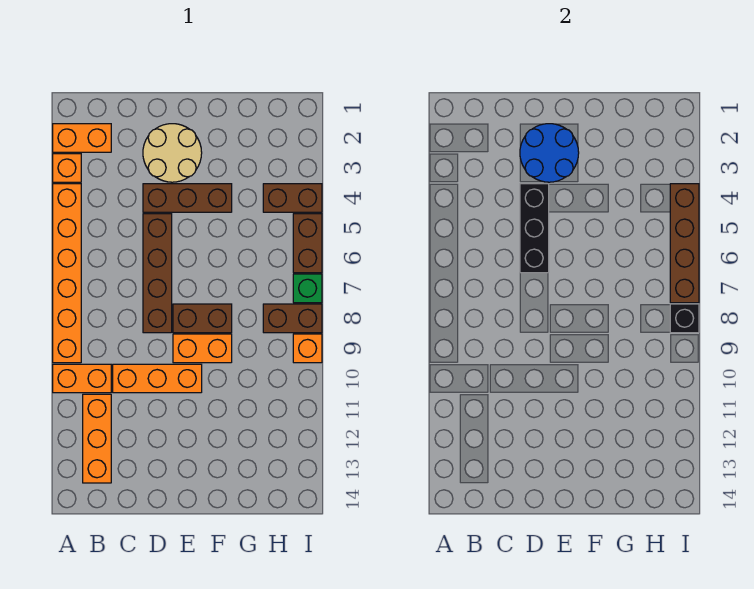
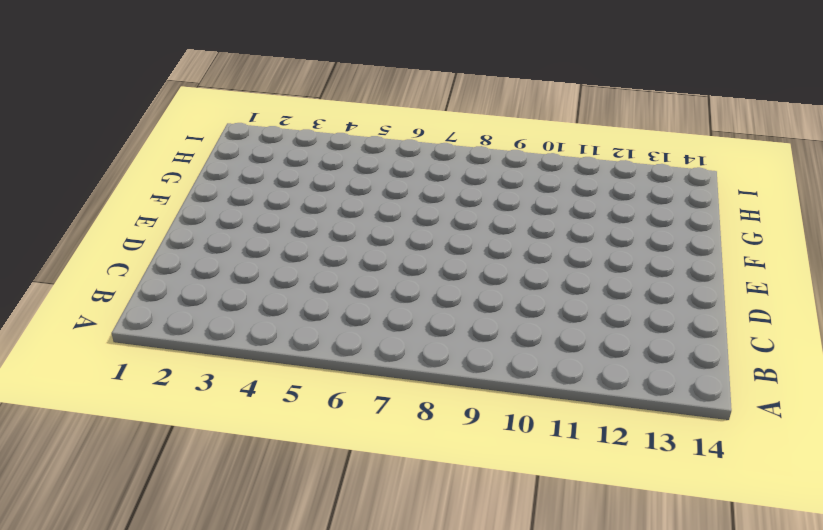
none -> orange 1x2 brick [53,124,111,152]
none -> orange 1x1 brick [53,154,81,182]
none -> orange 1x6 brick [53,184,81,363]

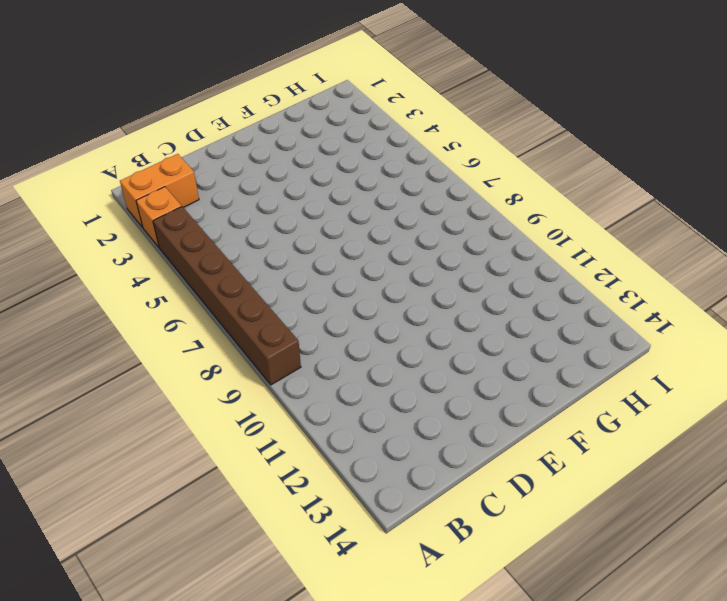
brown 1x6 brick [153,207,301,385] -> orange 1x6 brick [53,184,81,363]
none -> orange 1x2 brick [53,364,111,393]
none -> orange 1x3 brick [83,394,111,483]
none -> orange 1x3 brick [113,364,202,393]

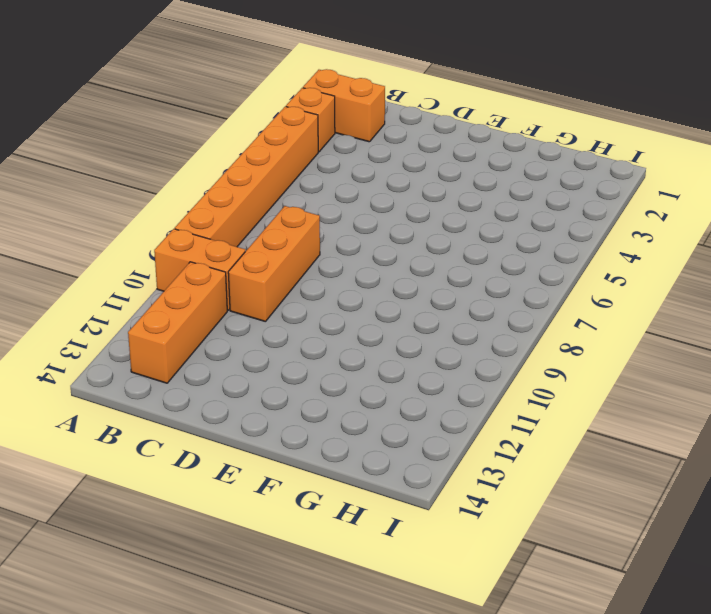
orange 1x3 brick [228,206,320,322] -> orange 1x3 brick turned to [113,364,202,393]
none -> tan 2x2 round brick [143,124,202,182]
none -> brown 1x3 brick [143,184,232,212]
none -> brown 1x4 brick [143,214,172,333]

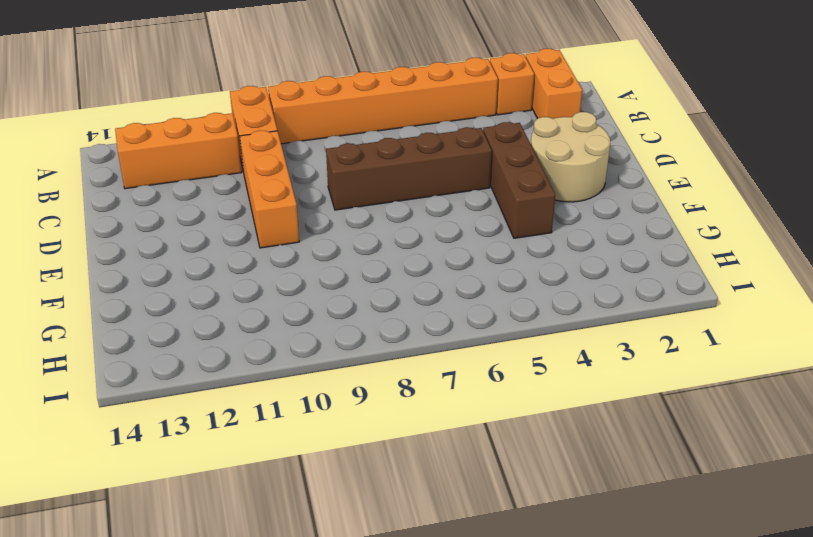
none -> brown 1x2 brick [173,304,232,333]
none -> orange 1x2 brick [173,334,232,363]
none -> brown 1x2 brick [263,184,322,212]

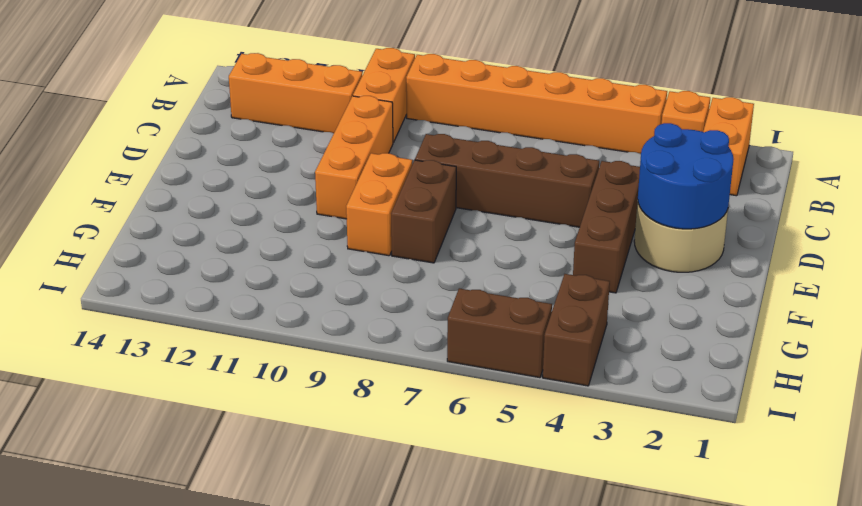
none -> brown 1x2 brick [263,304,322,333]
none -> green 1x1 brick [293,274,322,303]
none -> orange 1x1 brick [293,334,322,363]

